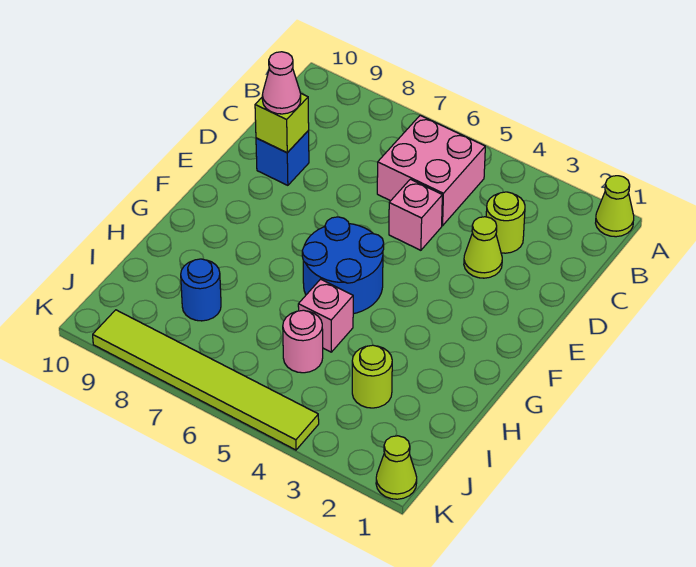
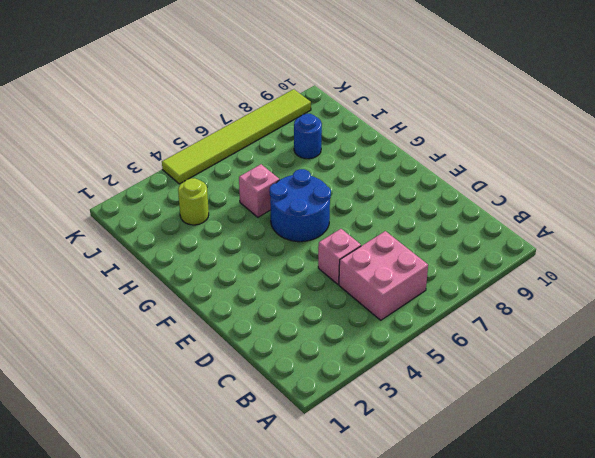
none -> lime 1x1 cone [596,176,634,237]
none -> lime 1x1 round brick [486,192,525,253]
none -> lime 1x1 cone [464,217,502,278]

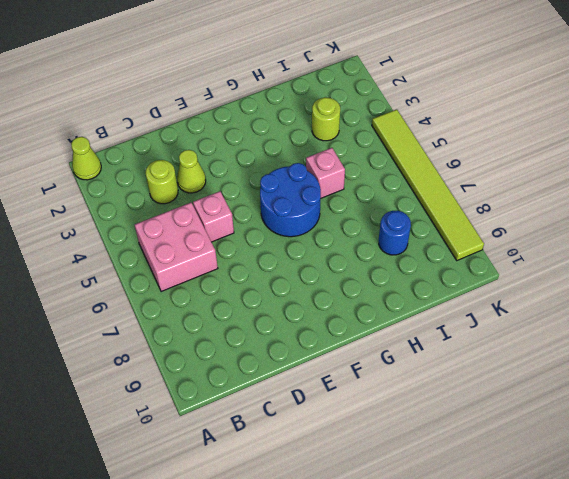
none -> blue 1x1 brick [256,131,309,185]
none -> pink 1x1 round brick [283,310,323,373]
none -> lime 1x1 cone [376,436,417,499]

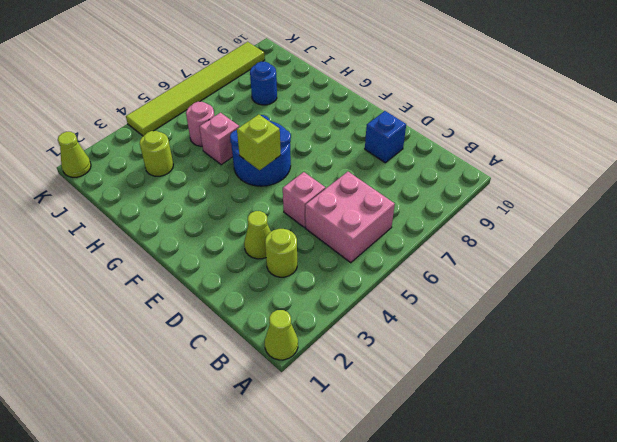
lime 1x1 brick [237,114,281,170] -> lime 1x1 brick moved to [255,94,309,153]
none -> pink 1x1 cone [262,52,301,114]

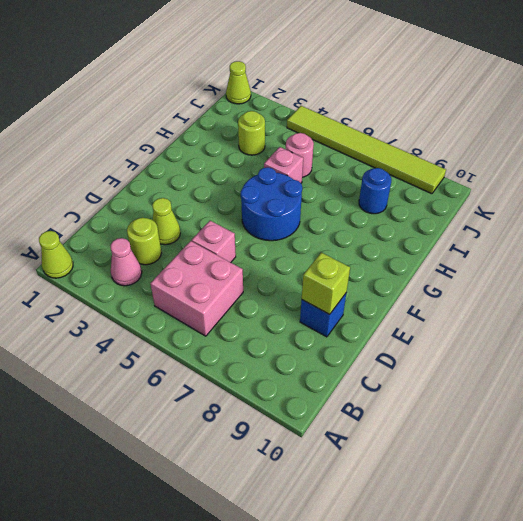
pink 1x1 cone [110,238,142,286] -> pink 1x1 cone moved to [262,52,301,114]

